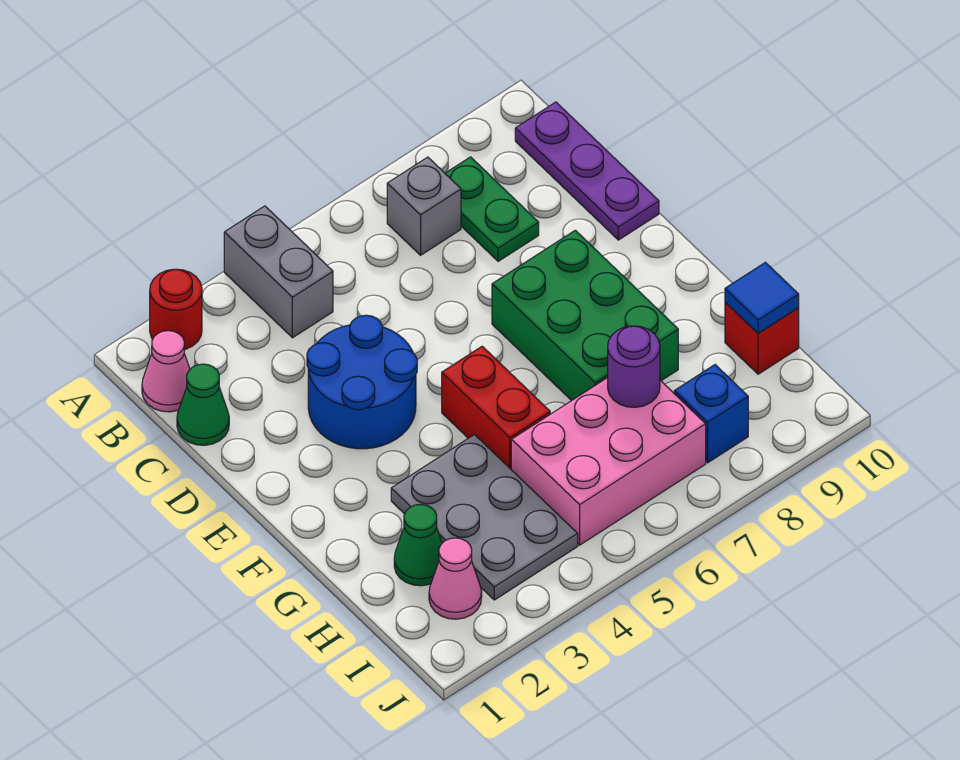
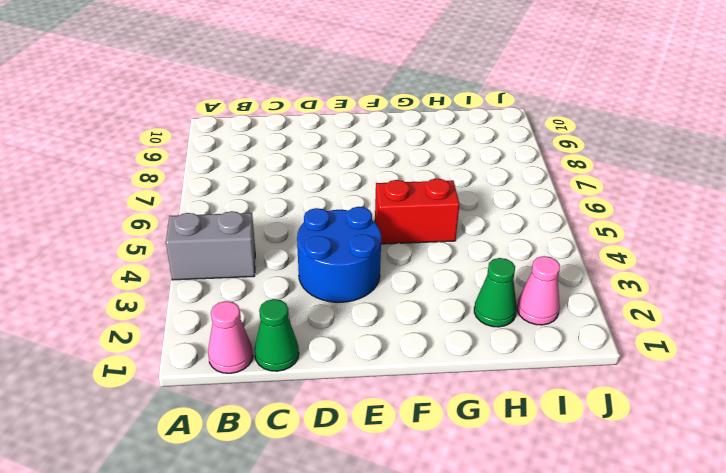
none -> red 1x1 round brick [150,269,202,350]
none -> grey 1x1 brick [387,157,461,255]
none -> green 1x2 plate [445,157,539,261]

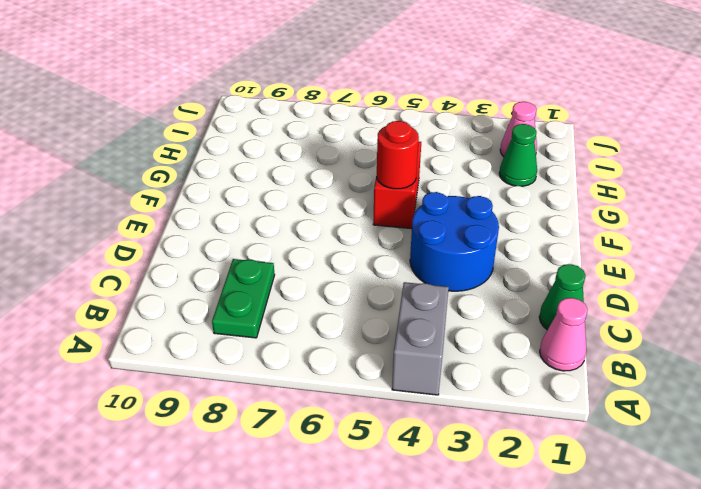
red 1x1 round brick [377,121,419,189] -> red 1x1 round brick moved to [150,269,202,350]
none -> grey 1x1 brick [387,157,461,255]
none -> purple 1x3 plate [515,102,659,240]
none -> green 2x3 brick [492,230,678,401]

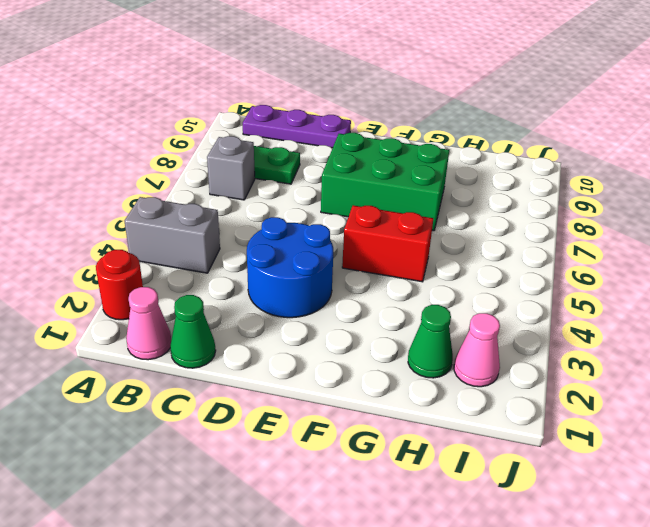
none -> grey 2x3 plate [391,435,578,600]
none -> pink 2x3 brick [511,378,706,545]
none -> red 1x1 brick [725,302,799,374]

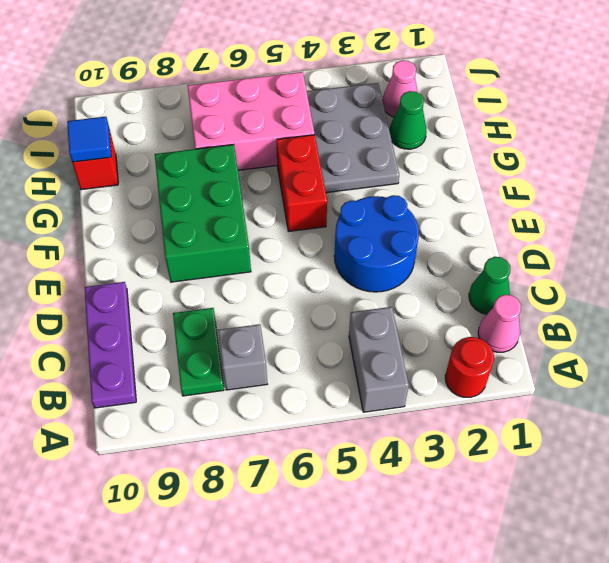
none -> blue 1x1 brick [674,365,748,463]
none -> purple 1x1 round brick [608,326,660,407]

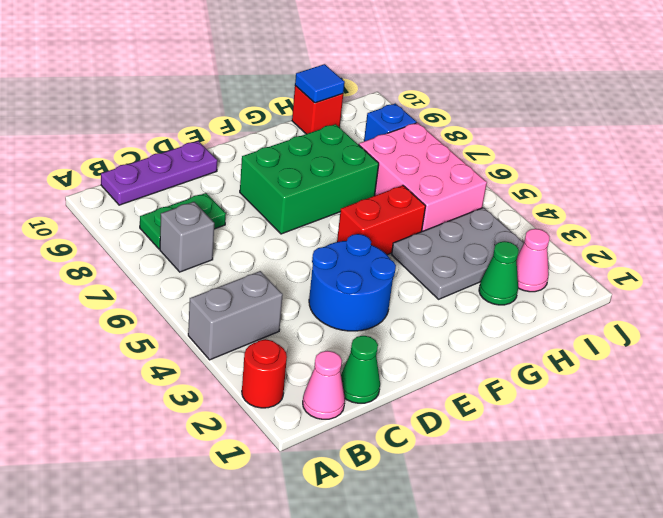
none -> purple 1x1 round brick [608,326,660,407]

